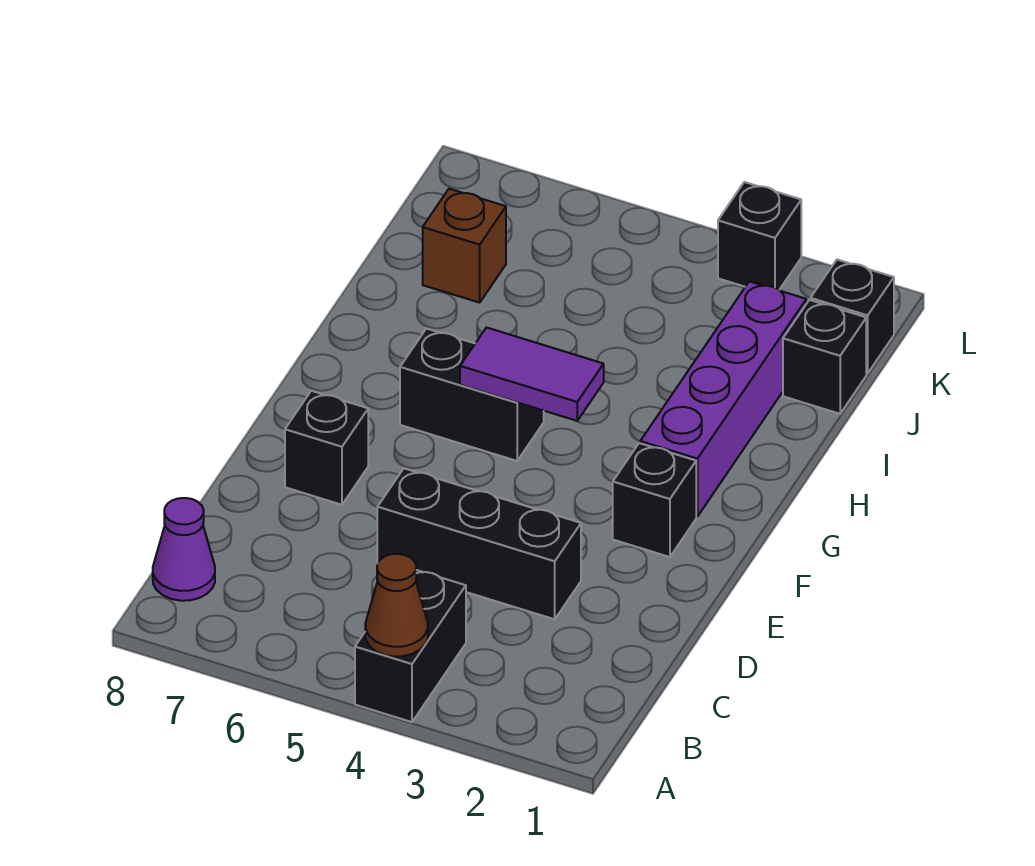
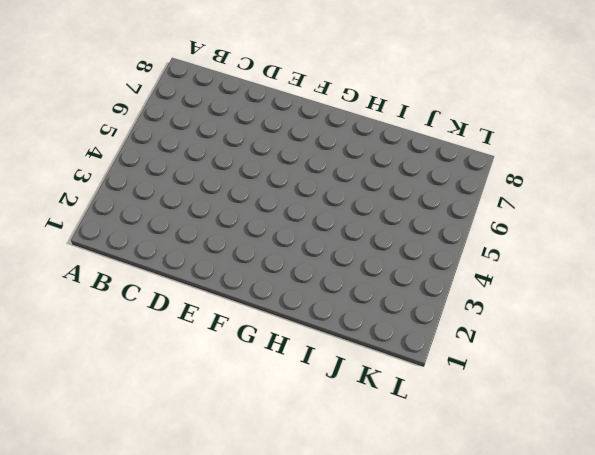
none -> black 1x2 brick [355,570,466,722]
none -> purple 1x1 cone [153,498,215,601]
none -> black 1x3 brick [377,468,581,619]

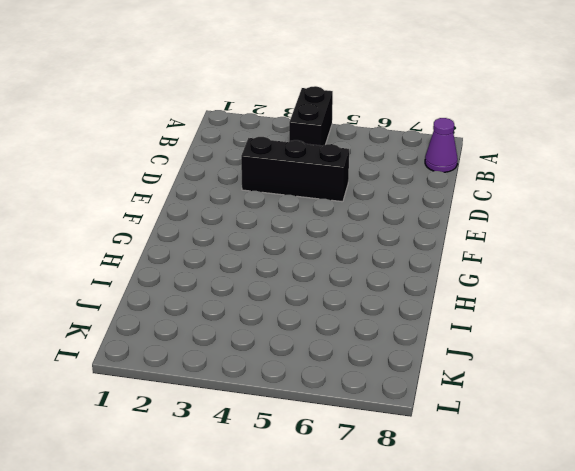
none -> black 1x1 brick [285,391,368,505]
none -> black 1x1 brick [613,443,696,557]
none -> purple 1x4 brick [640,281,806,517]

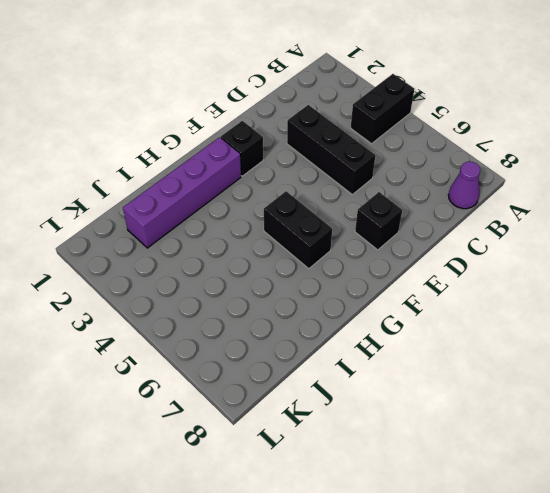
none -> black 1x1 brick [783,300,866,414]
none -> brown 1x1 brick [423,189,506,303]
none -> black 1x1 brick [811,260,894,373]

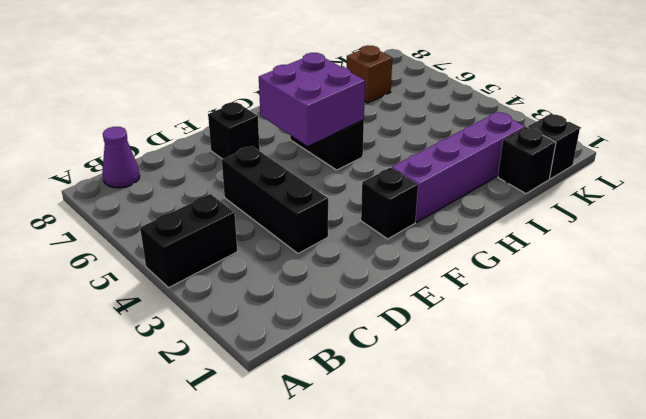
purple 2x2 brick [259,53,365,146] -> purple 1x2 tile [460,328,604,421]
none -> black 1x1 brick [718,182,801,290]
none -> brown 1x1 cone [365,554,428,657]

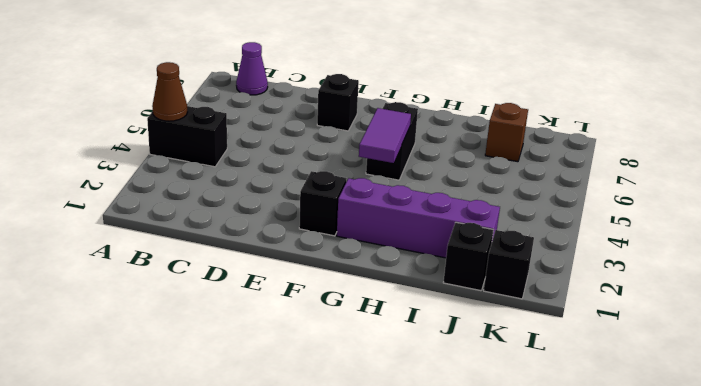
none -> black 1x3 brick [377,468,581,619]
none -> black 1x1 brick [718,182,801,290]

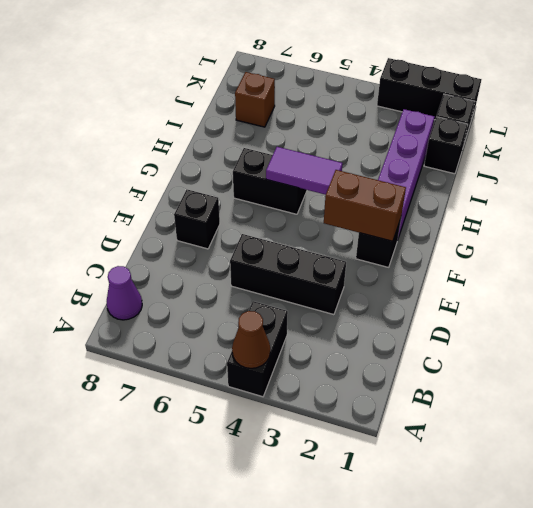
brown 1x2 brick [324,170,406,241] -> none
black 1x3 brick [377,58,482,123] -> black 1x1 brick [718,182,801,290]

